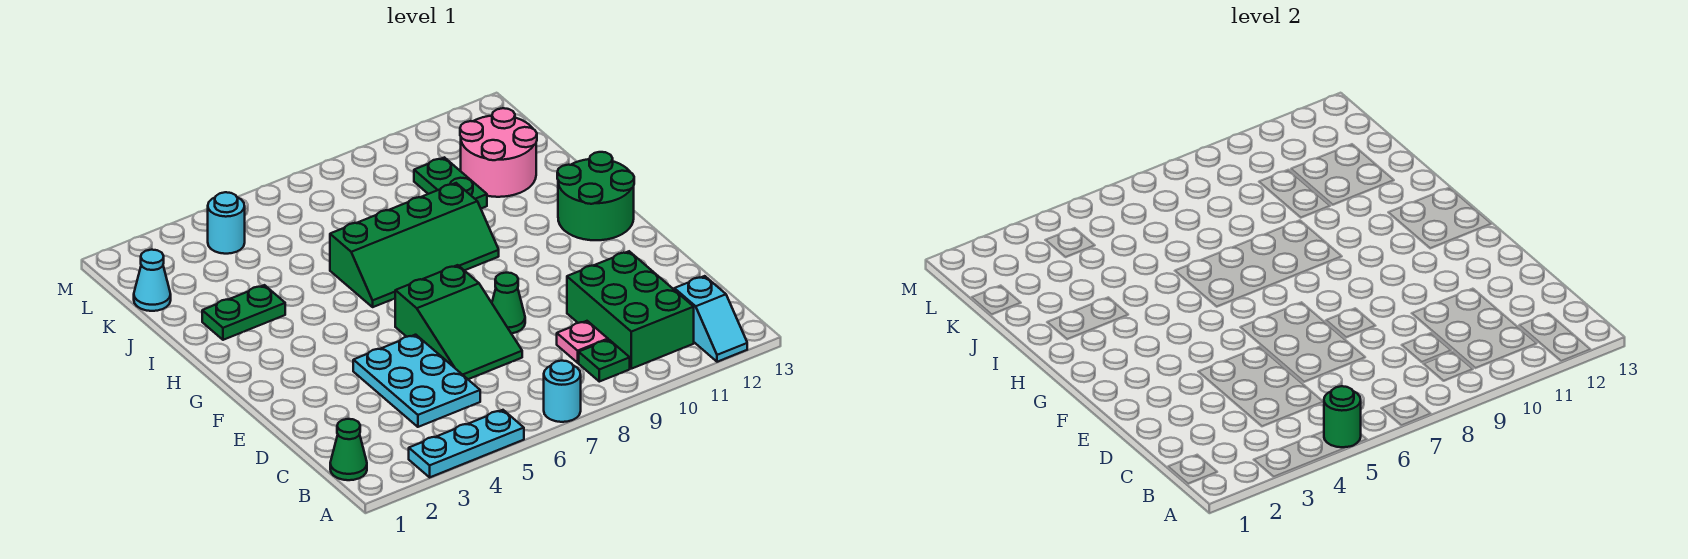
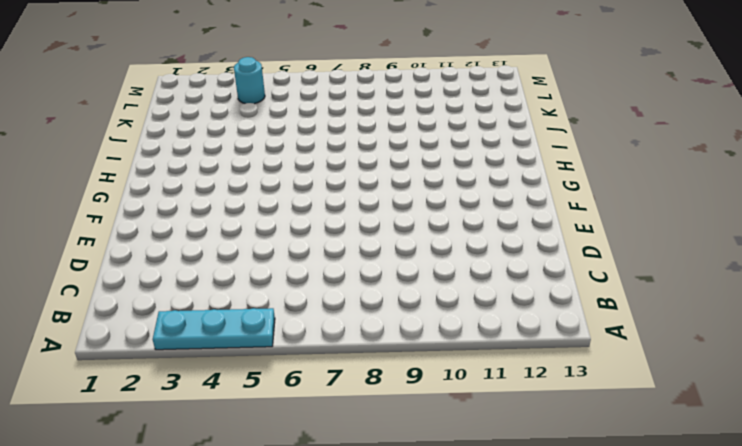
none -> cyan 1x1 round brick [544,361,581,422]
none -> cyan 1x2 slope [674,276,747,362]
none -> green 1x1 cone [330,419,367,480]

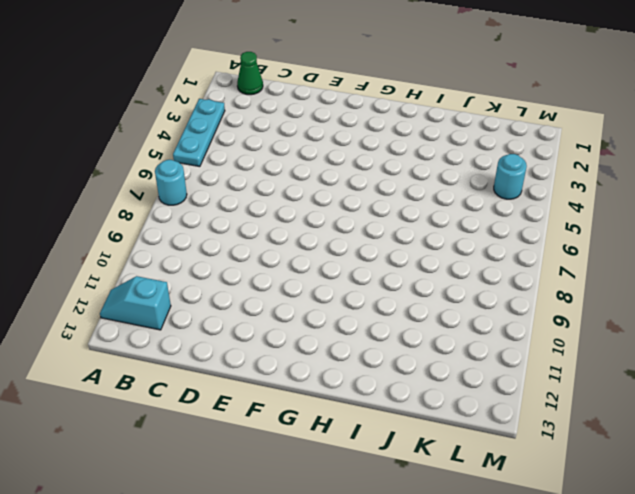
none -> green 1x1 plate [579,340,630,382]
none -> green 2x3 brick [567,251,694,369]
none -> cyan 2x3 plate [353,335,480,427]

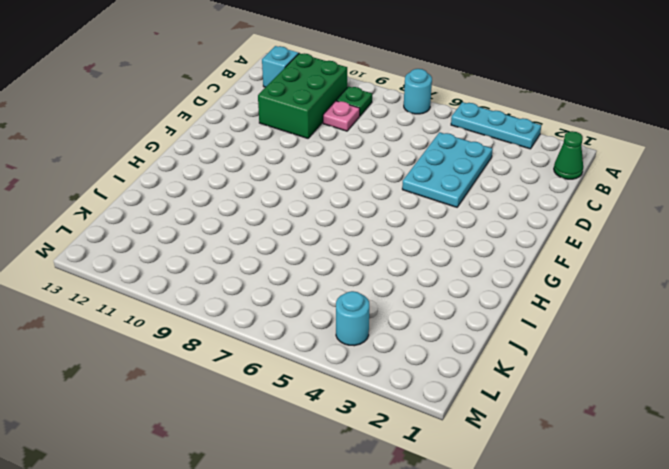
none -> green 2x3 slope [395,265,522,379]
none -> green 1x1 cone [492,273,525,334]
none -> green 2x2 round brick [557,152,634,240]

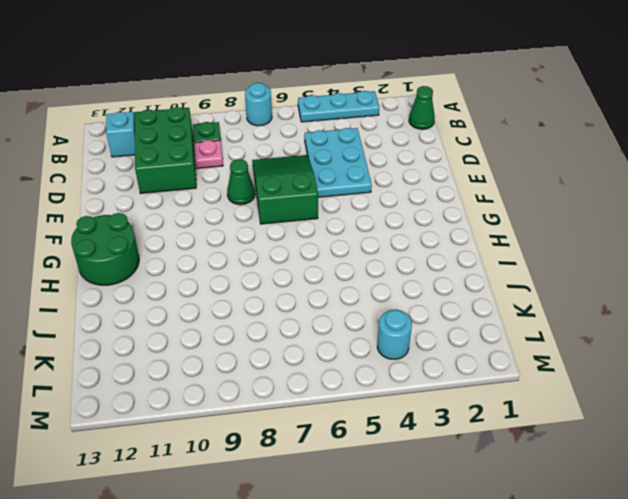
none -> green 2x4 slope [330,183,499,307]
none -> green 1x2 plate [202,285,285,340]
none -> green 1x2 plate [414,157,487,208]

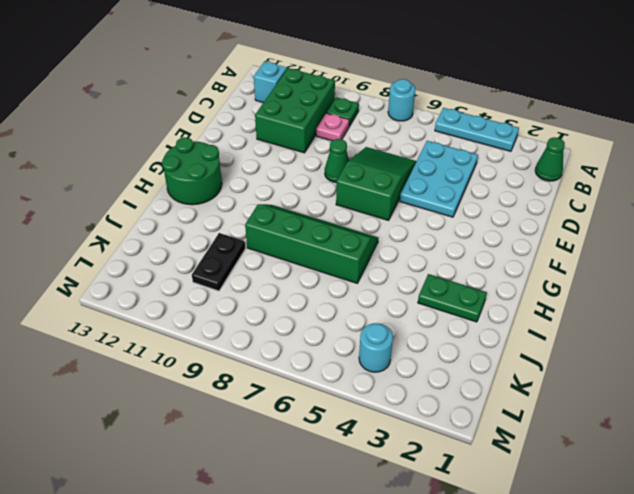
black 1x2 plate [192,233,245,291] -> green 1x2 plate [414,157,487,208]
none -> pink 2x2 round brick [460,108,537,197]
none -> cyan 1x1 cone [134,250,171,311]
none -> green 1x1 round brick [1324,386,1361,447]

